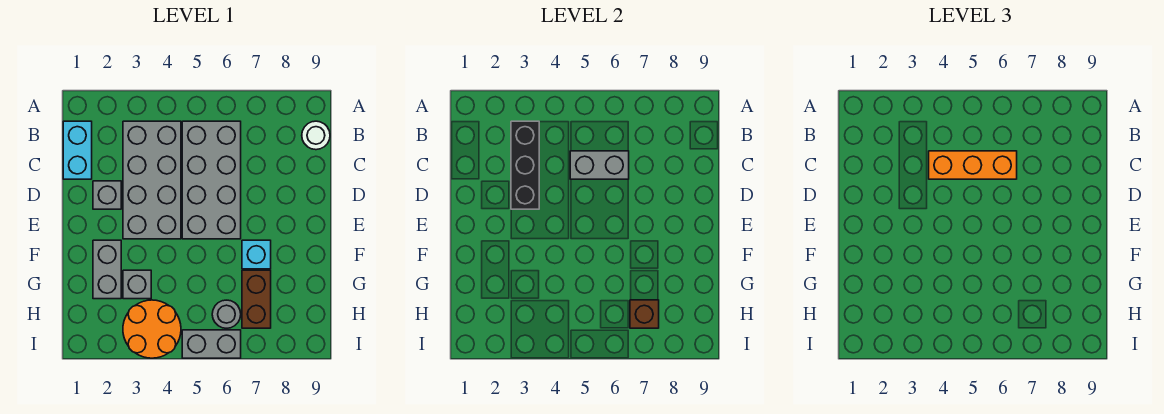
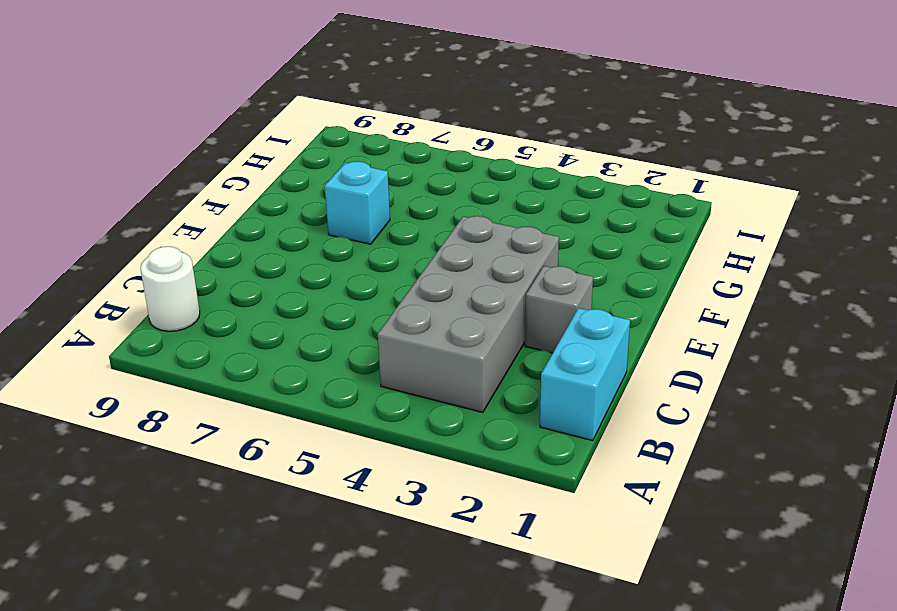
none -> grey 2x4 brick [182,121,241,239]
none -> grey 1x2 brick [93,240,121,299]
none -> grey 1x1 brick [123,270,151,299]

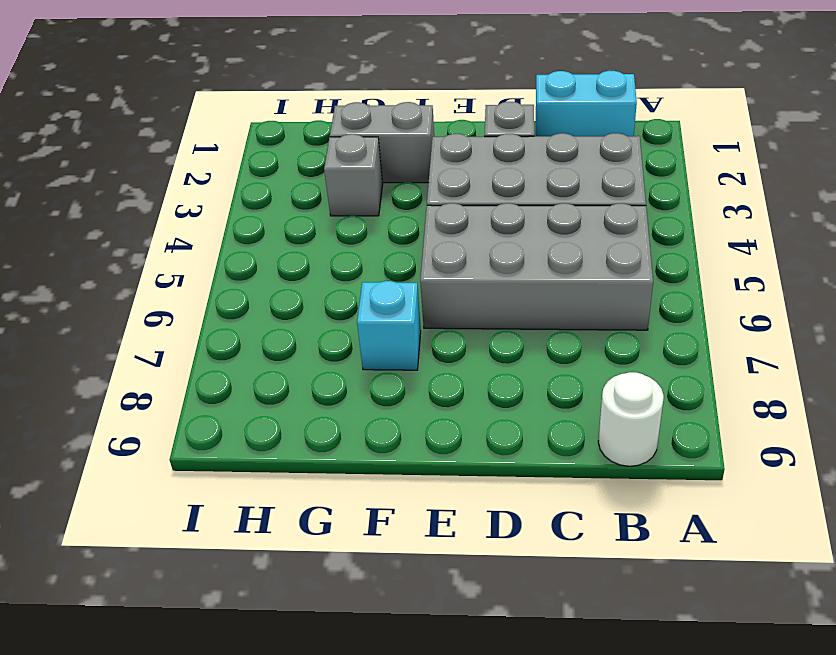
none -> brown 1x2 brick [242,270,271,328]
none -> orange 2x2 round brick [123,300,181,358]
none -> grey 1x1 round brick [212,300,241,328]

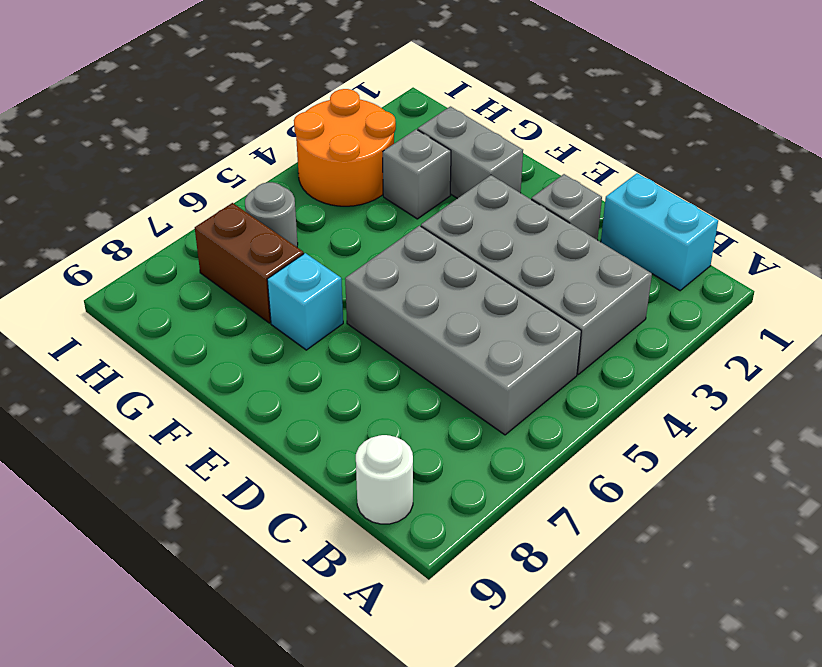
none -> grey 1x2 brick [182,330,241,358]
none -> black 1x3 brick [511,121,539,209]
none -> grey 1x2 brick [570,151,629,179]

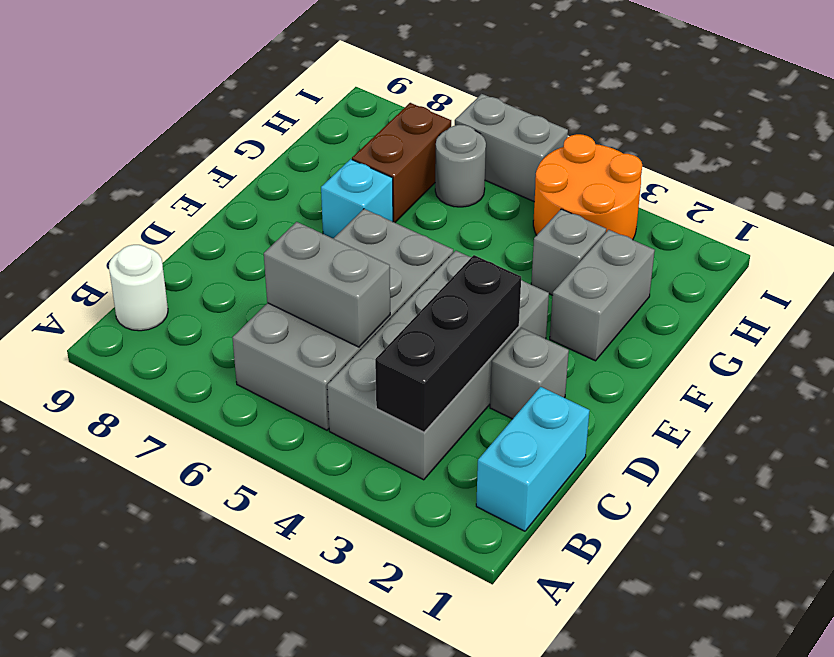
none -> brown 1x1 brick [630,300,659,328]
none -> orange 1x3 brick [929,151,1017,179]

